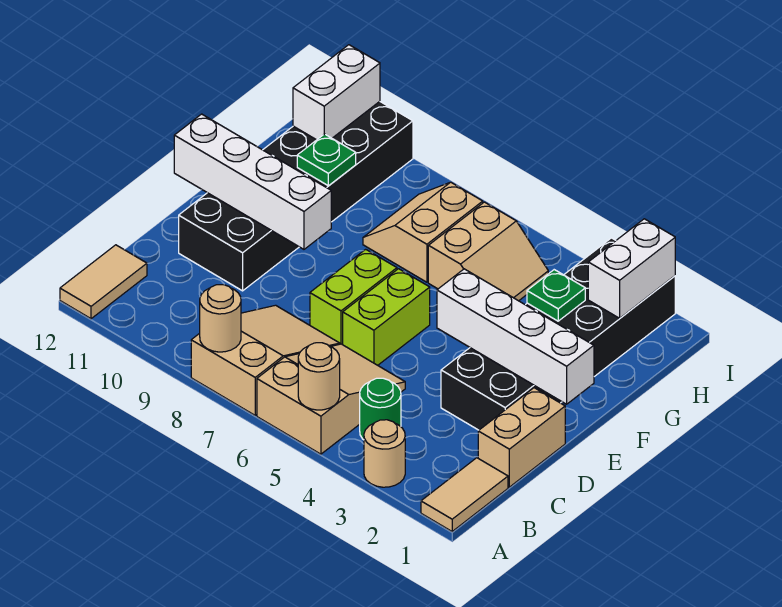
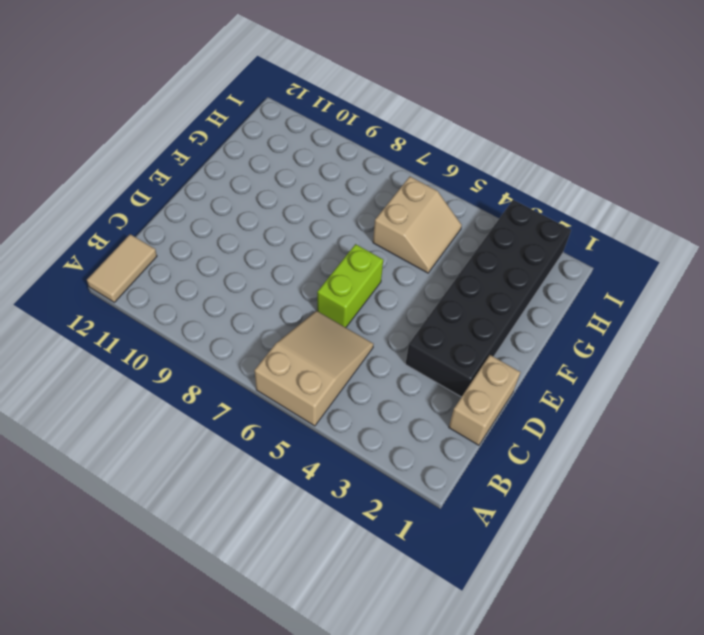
none -> tan 1x2 tile [421,458,508,531]
none -> tan 1x1 round brick [364,420,405,487]
none -> tan 2x3 slope [191,305,340,415]

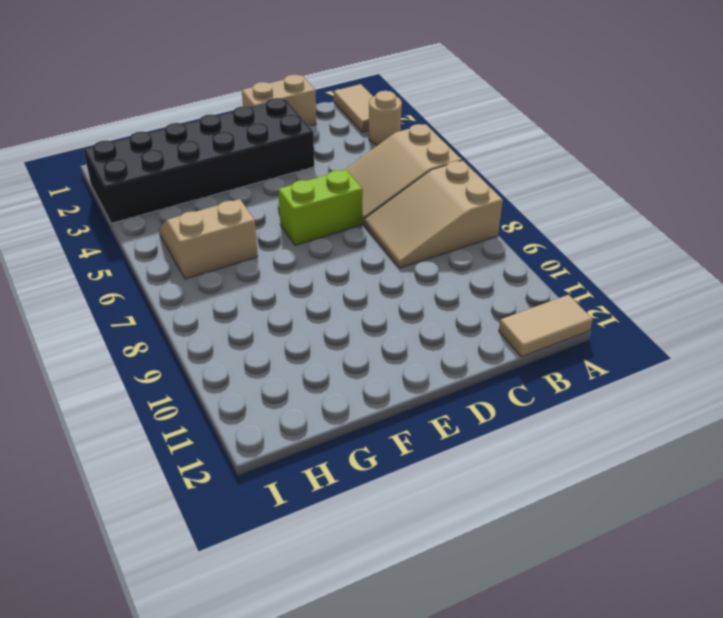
tan 1x2 tile [334,84,373,132] -> tan 1x2 tile turned to [421,458,508,531]
none -> green 1x1 round brick [360,378,401,440]
none -> lime 1x2 brick [310,249,397,345]
none -> black 2x6 brick [179,102,413,291]

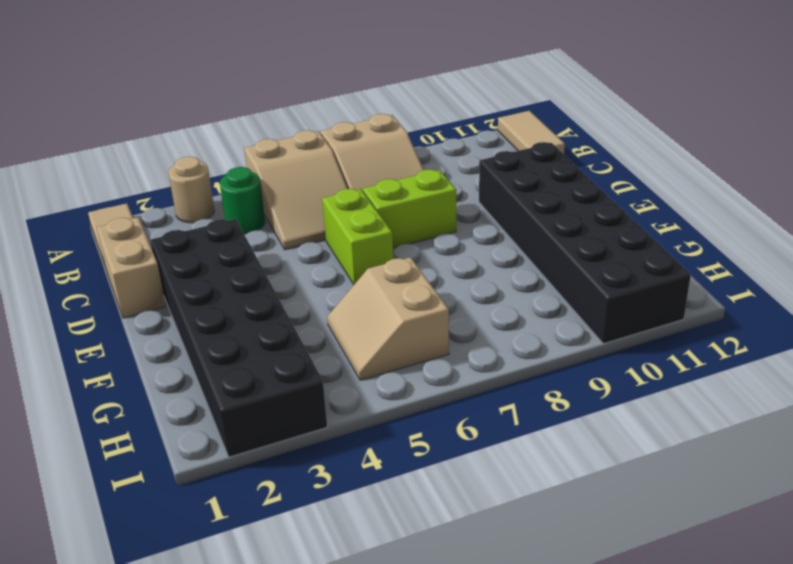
lime 1x2 brick [363,170,456,248] -> lime 1x2 brick turned to [310,249,397,345]
none -> tan 2x2 slope [363,182,483,282]
none -> tan 1x1 round brick [298,343,340,410]
none -> tan 1x1 round brick [200,285,241,352]

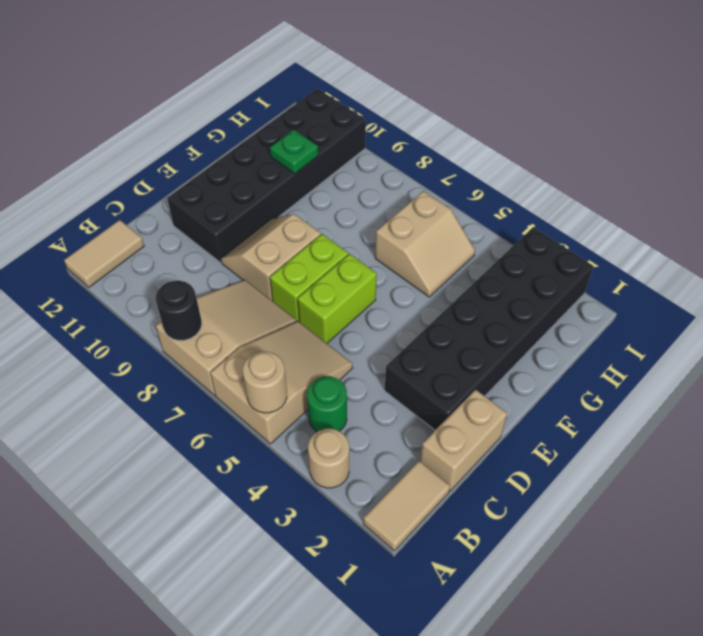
black 1x1 round brick [156,281,202,340] -> tan 1x1 round brick [200,285,241,352]
tan 2x2 slope [221,214,321,300] -> tan 2x2 slope moved to [363,182,483,282]
none -> white 1x4 brick [437,269,594,404]
none -> white 1x4 brick [174,114,331,249]
none -> green 1x1 plate [527,270,585,321]

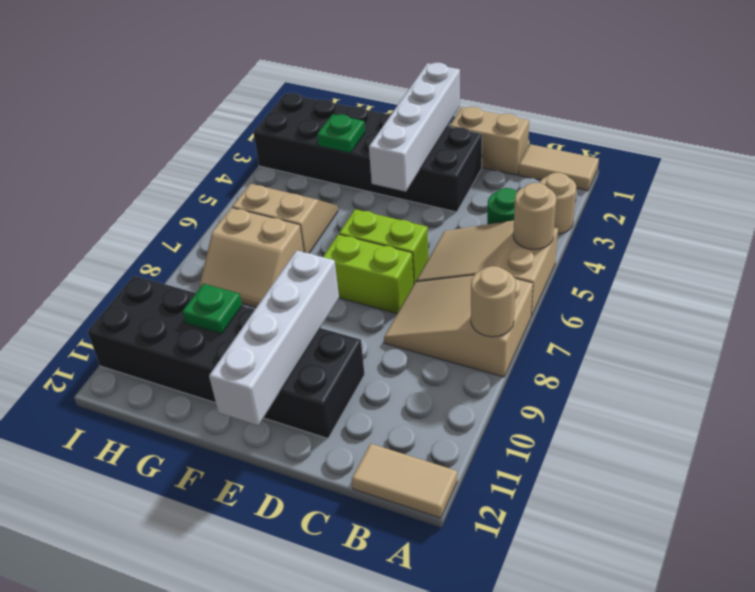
none -> white 1x2 brick [588,219,675,318]
none -> white 1x2 brick [293,45,380,140]

